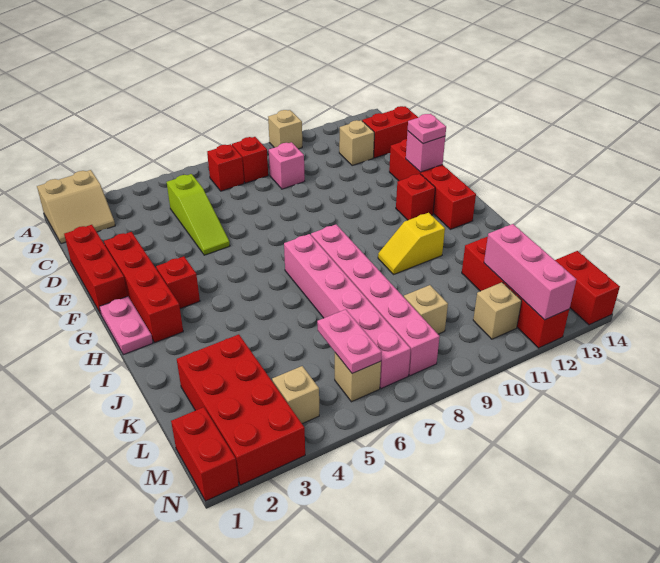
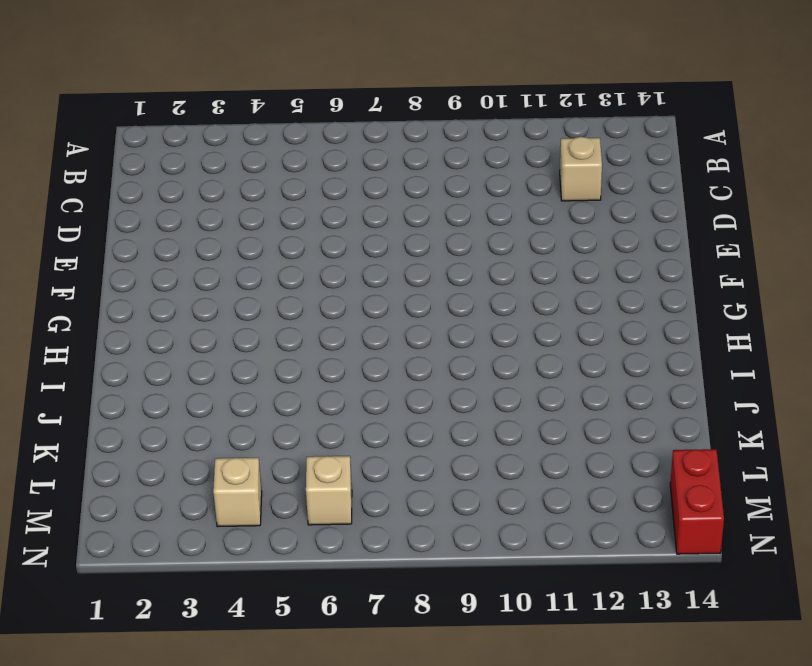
none -> tan 2x2 slope [37,170,115,244]
none -> tan 1x1 brick [268,110,302,149]
none -> red 1x1 brick [207,144,244,191]

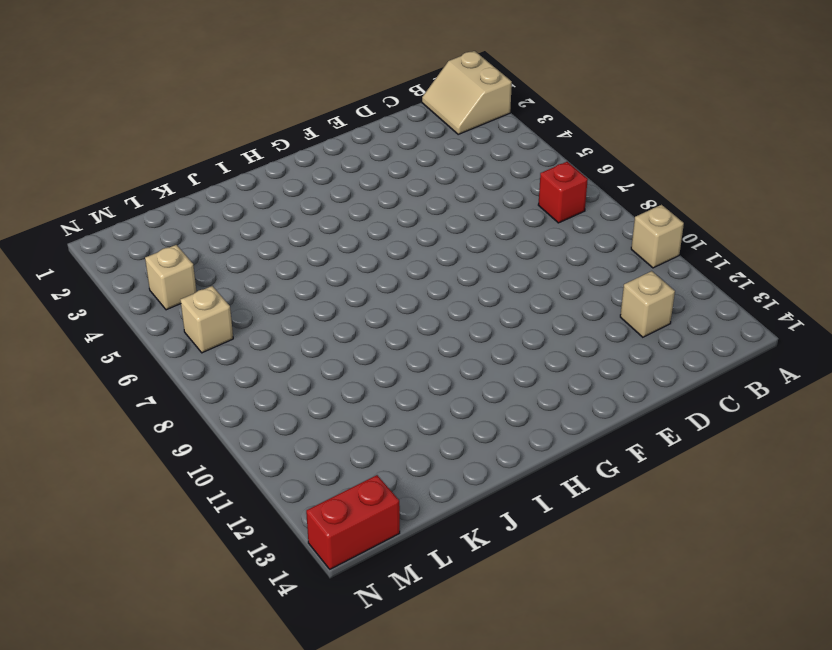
none -> red 1x1 brick [232,137,268,183]
none -> lime 1x3 slope [167,174,230,255]
none -> pink 1x1 brick [269,142,305,189]

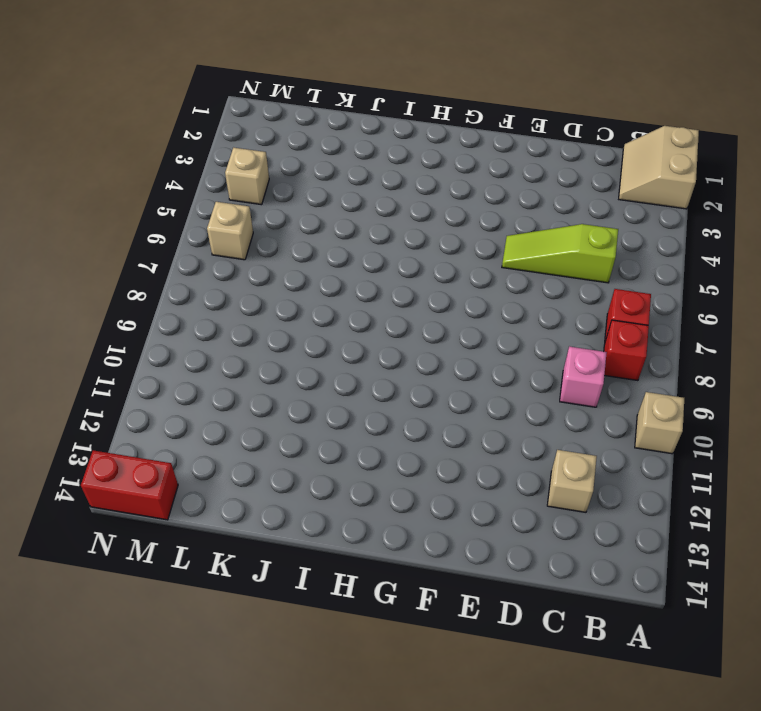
none -> red 1x2 brick [362,106,419,158]
none -> red 1x3 brick [64,225,128,314]
none -> red 1x4 brick [104,232,183,343]

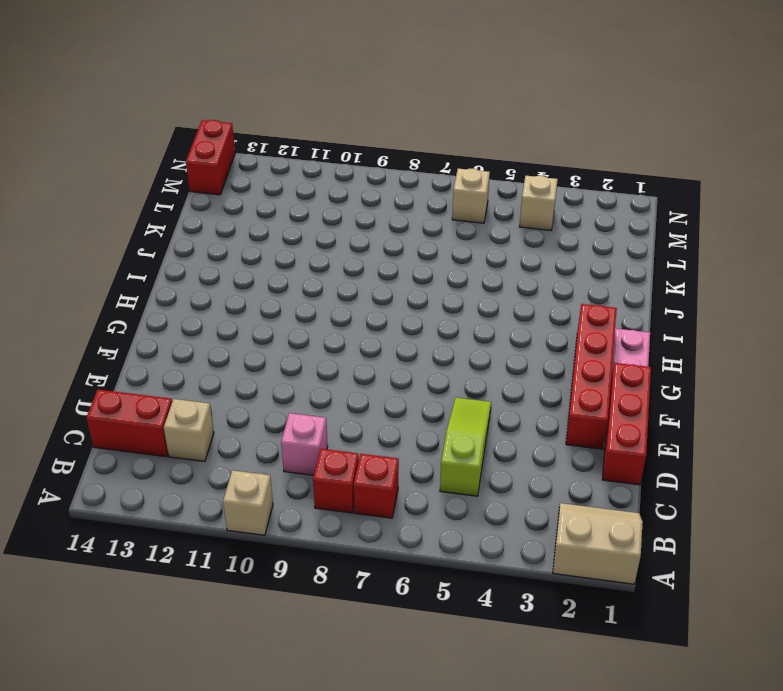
none -> red 1x4 brick [389,139,476,229]
none -> red 1x1 brick [156,256,200,309]
none -> red 1x1 brick [396,174,435,220]

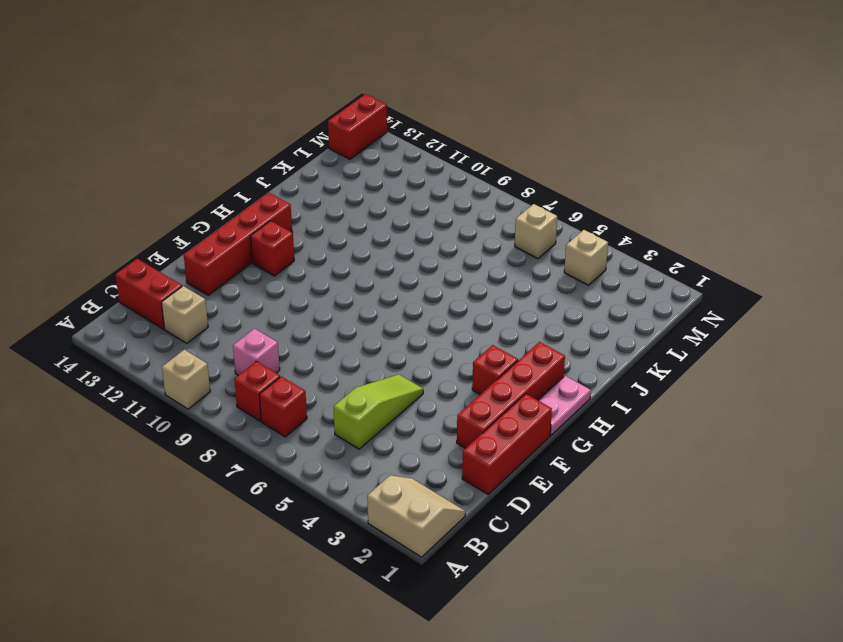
none -> pink 1x6 brick [284,234,411,389]
none -> pink 1x6 brick [311,225,440,376]
none -> yellow 1x2 slope [378,213,445,275]

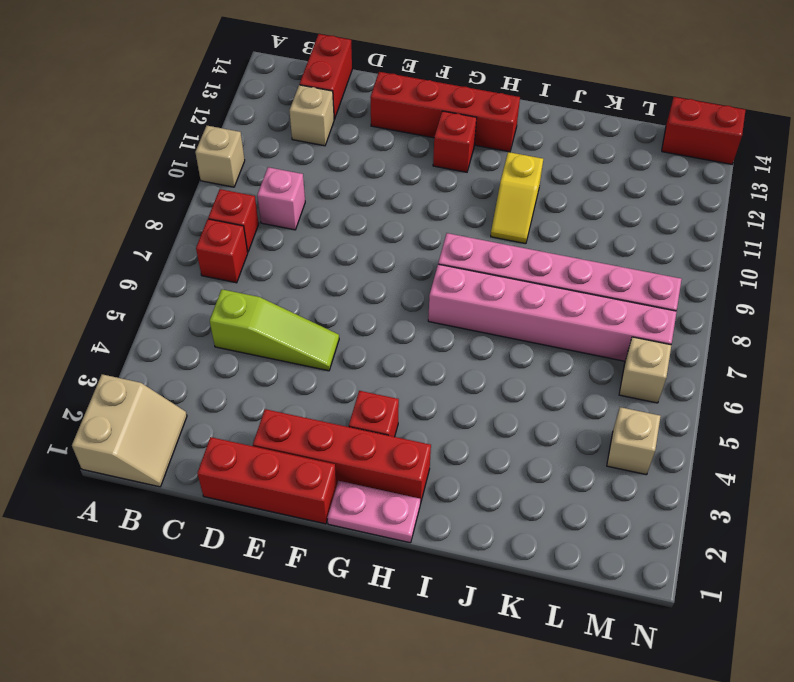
none -> red 2x4 brick [177,334,305,485]
none -> red 1x4 brick [462,237,569,348]
none -> tan 1x1 brick [404,285,448,334]

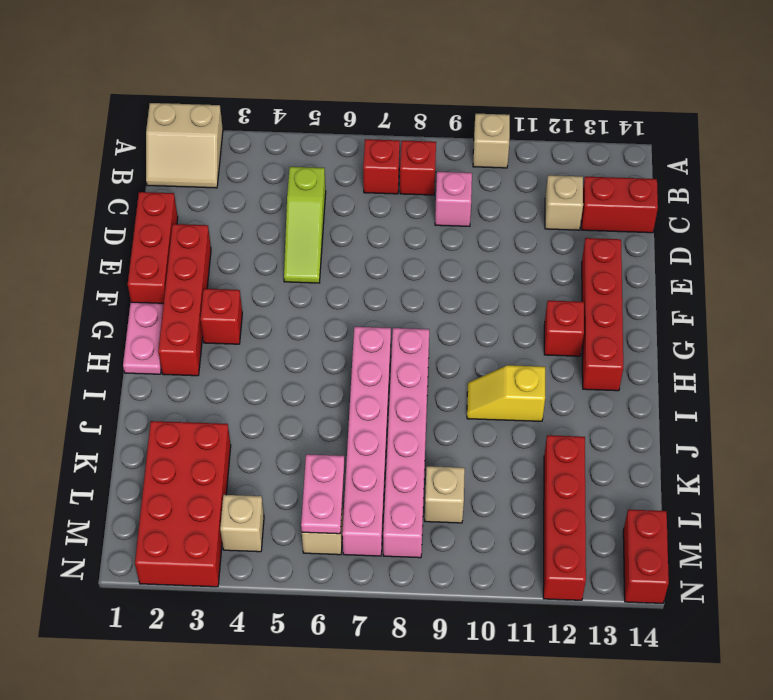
none -> red 1x2 brick [171,407,239,501]
none -> tan 1x1 brick [473,282,522,339]
none -> pink 1x1 brick [406,131,445,172]

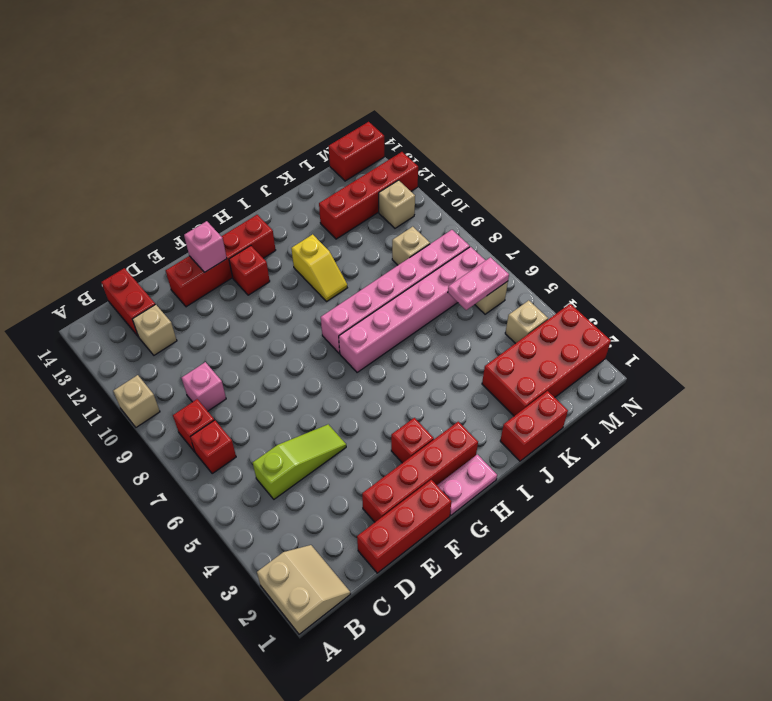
red 1x2 brick [500,391,568,461] -> red 1x2 brick moved to [171,407,239,501]
none -> pink 1x3 brick [484,224,576,320]
none -> pink 1x1 plate [408,114,446,144]

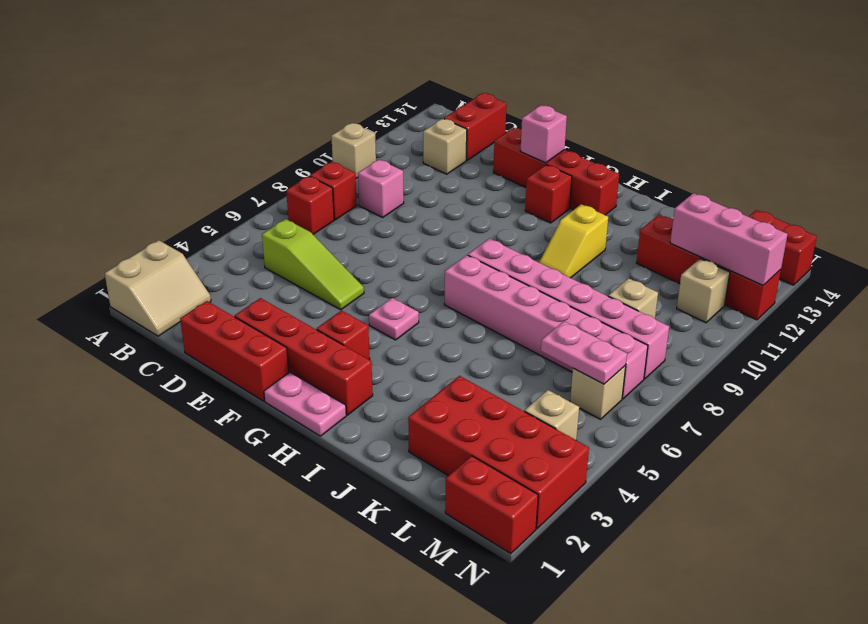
pink 1x1 plate [369,298,419,340] -> pink 1x1 plate moved to [408,114,446,144]

